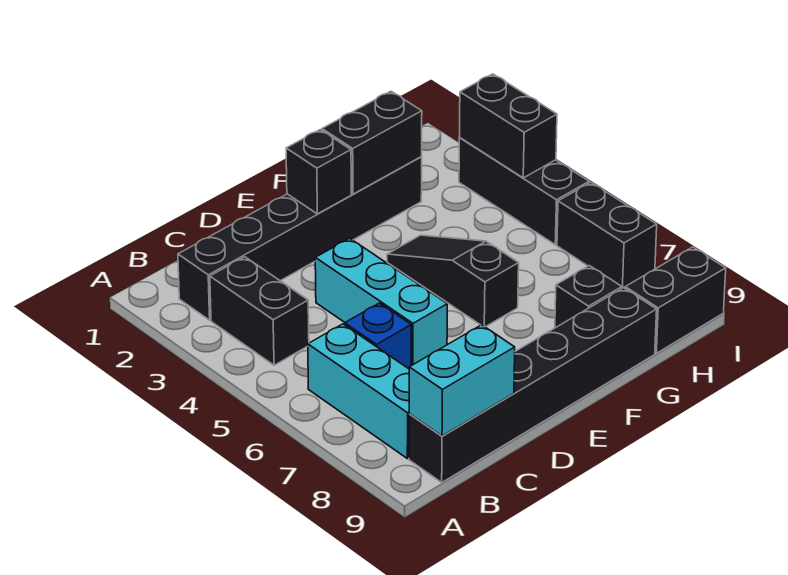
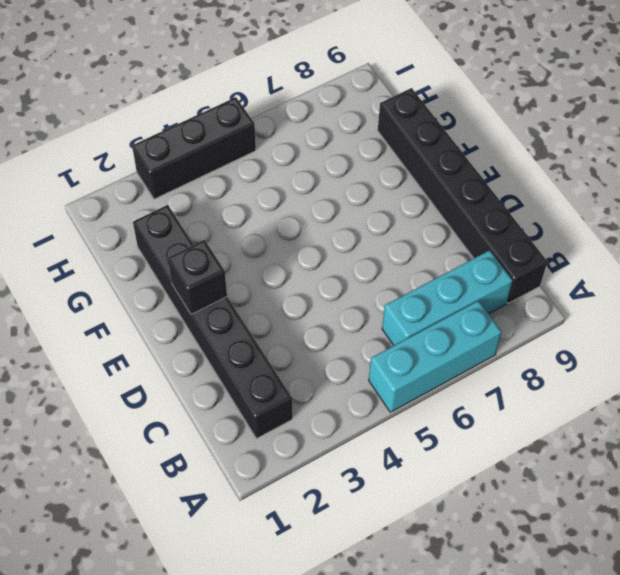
cyan 1x3 brick [369,301,502,412] -> cyan 1x3 brick moved to [315,238,447,365]
none -> black 1x2 brick [210,257,309,365]
none -> blue 1x1 brick [345,303,411,369]
none -> black 1x3 slope [387,235,519,327]

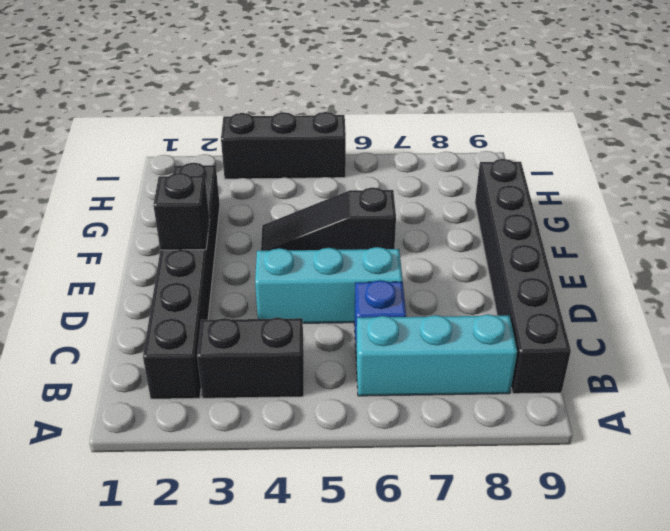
none -> black 1x1 brick [555,266,622,328]
none -> black 1x2 brick [625,247,726,353]
none -> black 1x2 brick [557,182,657,288]

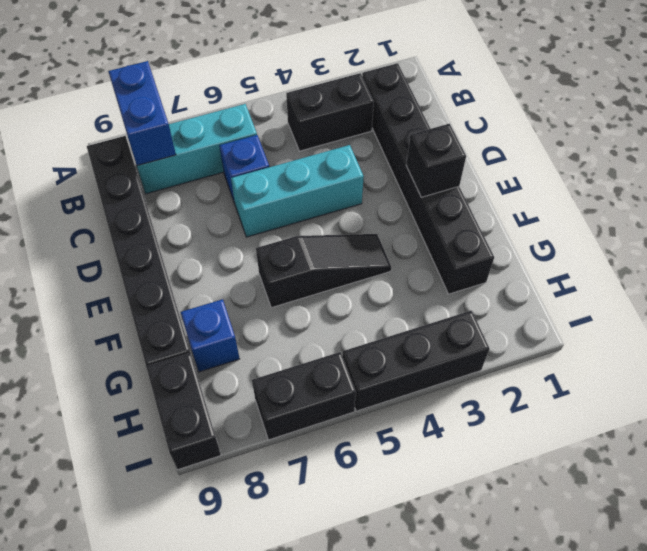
blue 1x2 brick [108,61,176,166] -> none
blue 1x1 brick [181,299,240,372] -> black 1x1 brick [555,266,622,328]
none -> cyan 1x2 brick [409,325,515,436]
none -> black 1x2 brick [322,91,422,194]
none -> black 1x2 brick [459,74,557,178]

